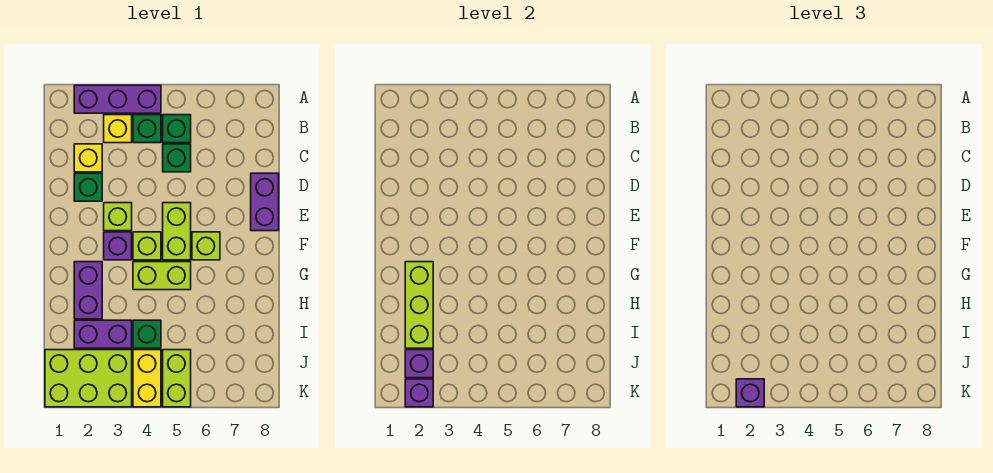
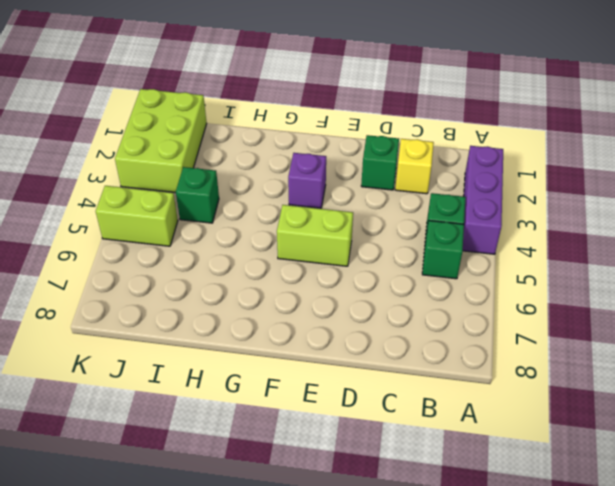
none -> yellow 1x1 brick [104,115,132,143]
none -> green 1x1 brick [163,144,191,172]
none -> purple 1x2 brick [251,173,279,231]

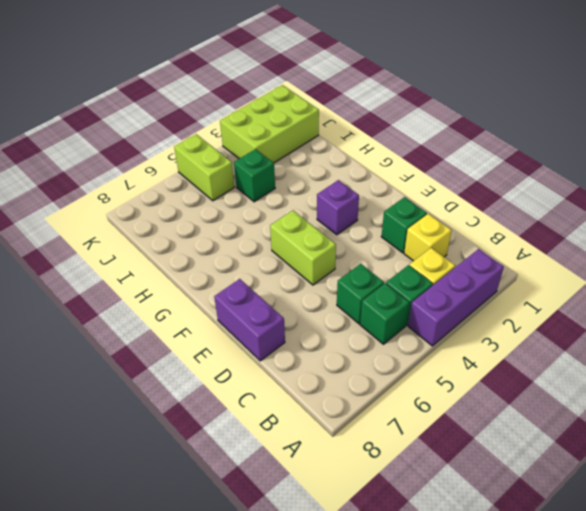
none -> lime 1x1 brick [104,203,132,231]
none -> lime 1x1 brick [133,232,161,260]
none -> lime 1x1 brick [192,232,220,260]

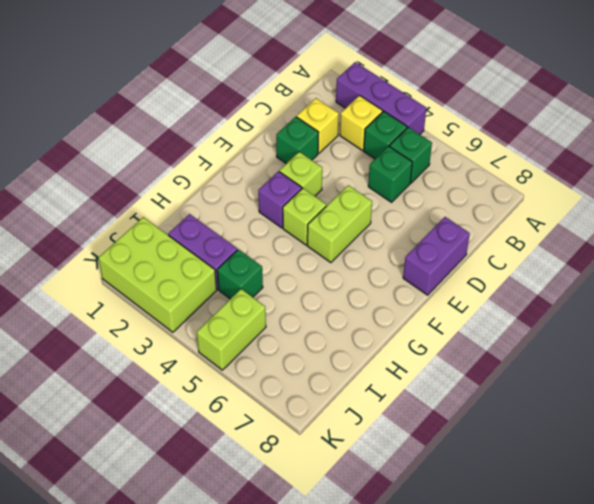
none -> lime 1x1 brick [192,232,220,260]
none -> purple 1x2 brick [74,262,102,319]
none -> lime 1x2 brick [133,262,191,290]

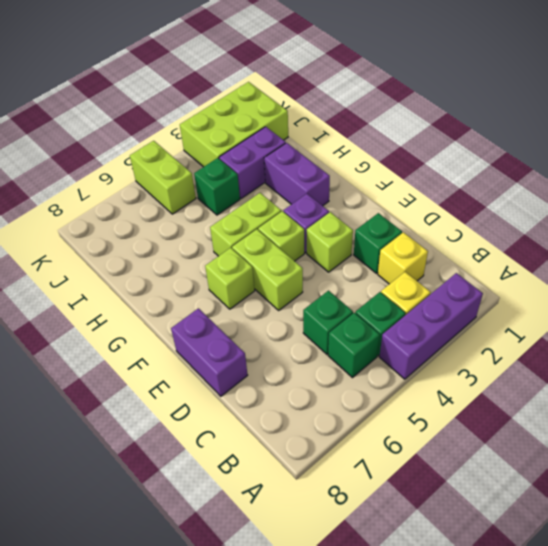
none -> yellow 1x2 brick [133,350,161,407]
none -> lime 1x3 brick [405,262,433,348]
none -> purple 1x1 brick [405,350,433,378]

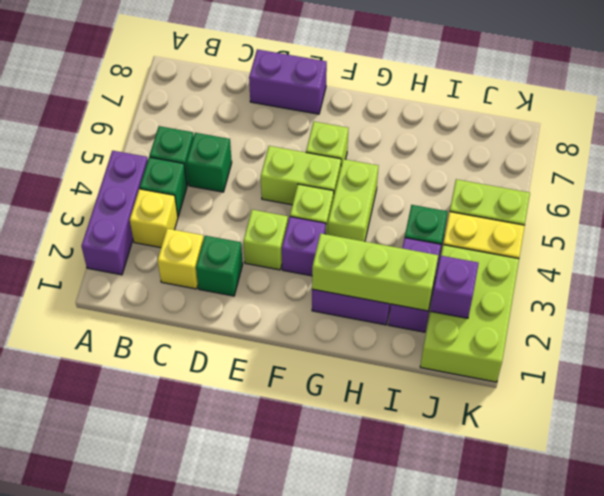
none -> purple 1x1 brick [405,379,433,407]
none -> purple 1x1 brick [736,379,764,407]

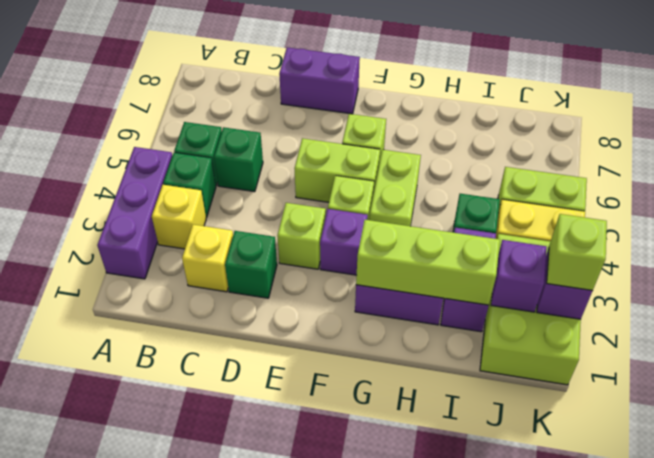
lime 1x1 brick [547,214,607,291] -> purple 1x1 brick [736,379,764,407]

